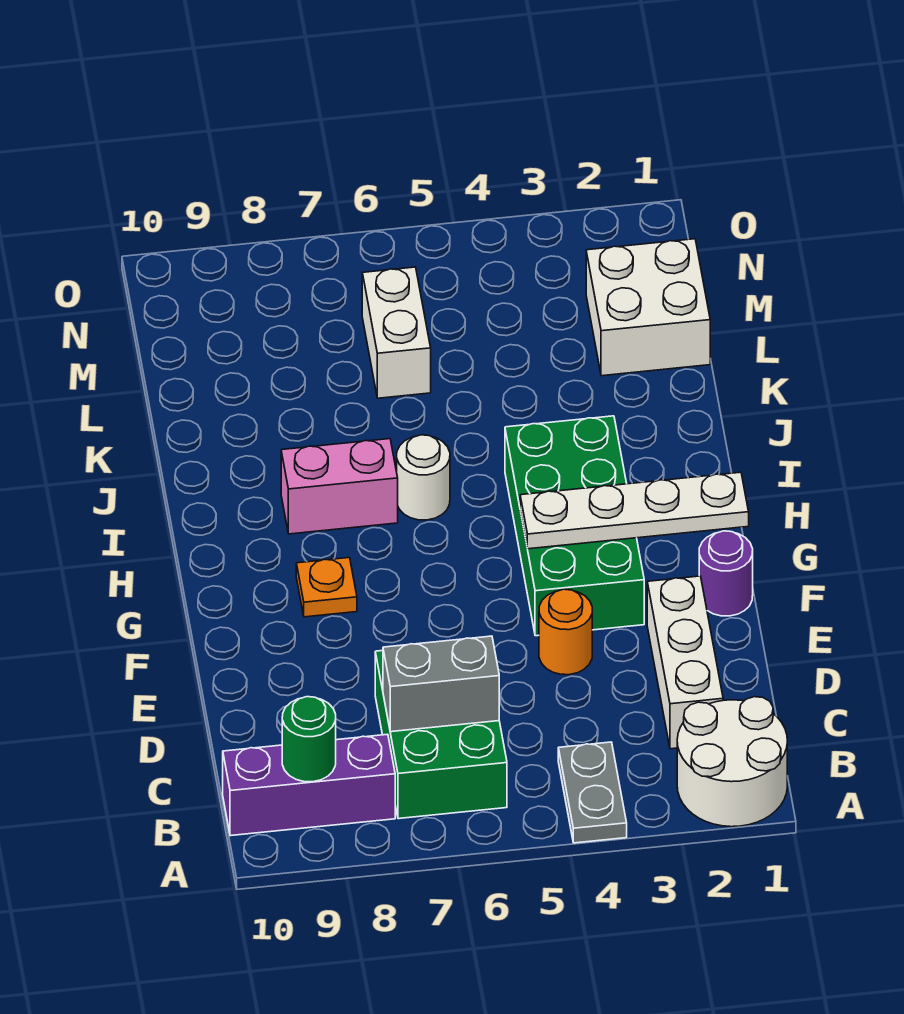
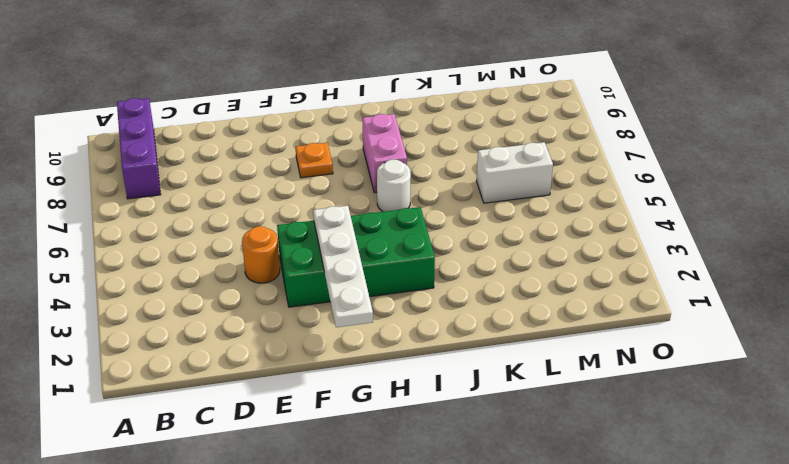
none -> white 2x2 round brick [677,697,787,827]
none -> grey 1x2 plate [558,742,627,843]
none -> green 2x3 brick [375,651,507,819]

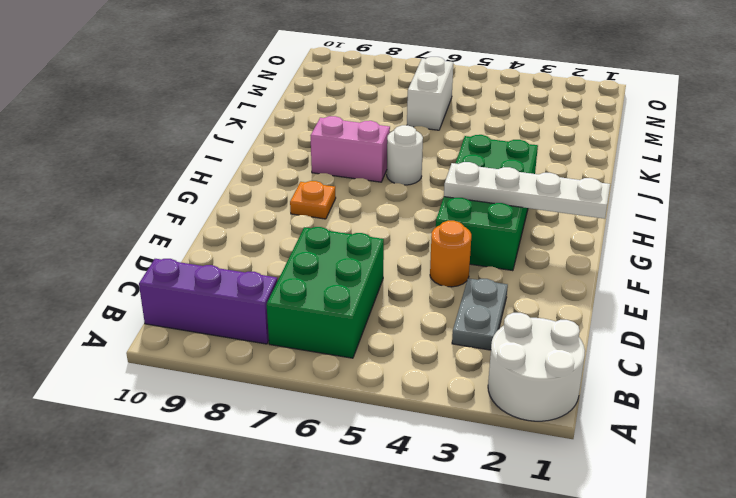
grey 1x2 plate [452,278,508,350] -> grey 1x2 plate moved to [558,742,627,843]
none -> white 1x3 brick [647,576,723,749]
none -> purple 1x1 round brick [699,531,753,616]
none -> white 2x2 brick [586,239,710,376]

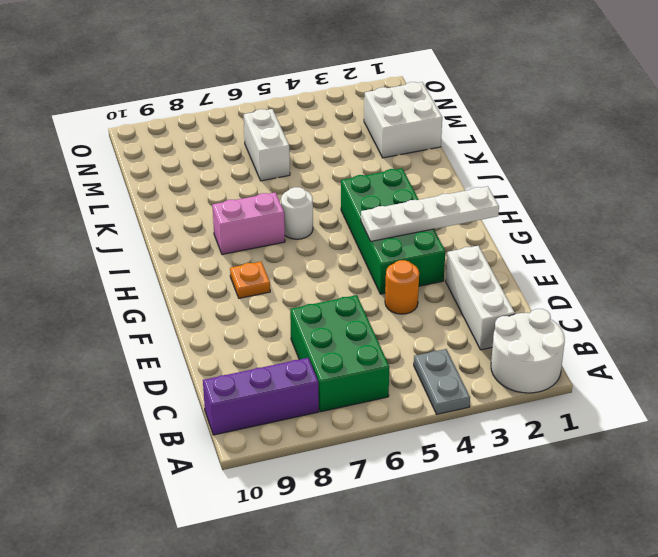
none -> purple 1x1 round brick [699,531,753,616]
none -> green 1x1 round brick [282,697,336,782]
none -> grey 1x2 brick [383,636,499,732]

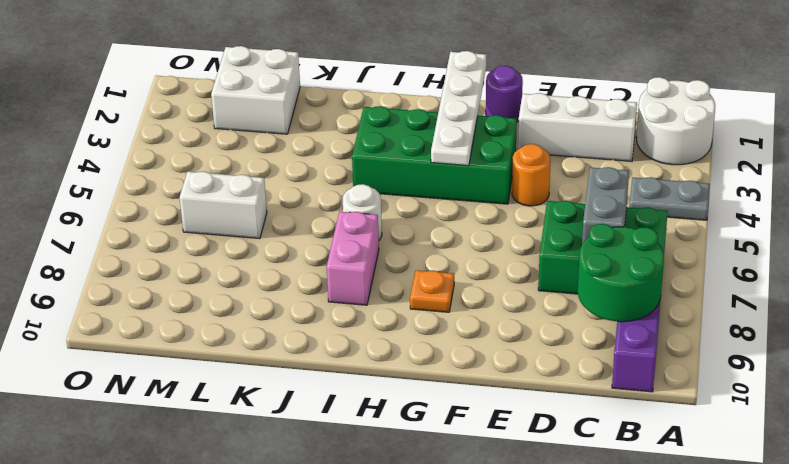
green 2x2 round brick [578,224,664,322] -> green 1x1 round brick [282,697,336,782]

